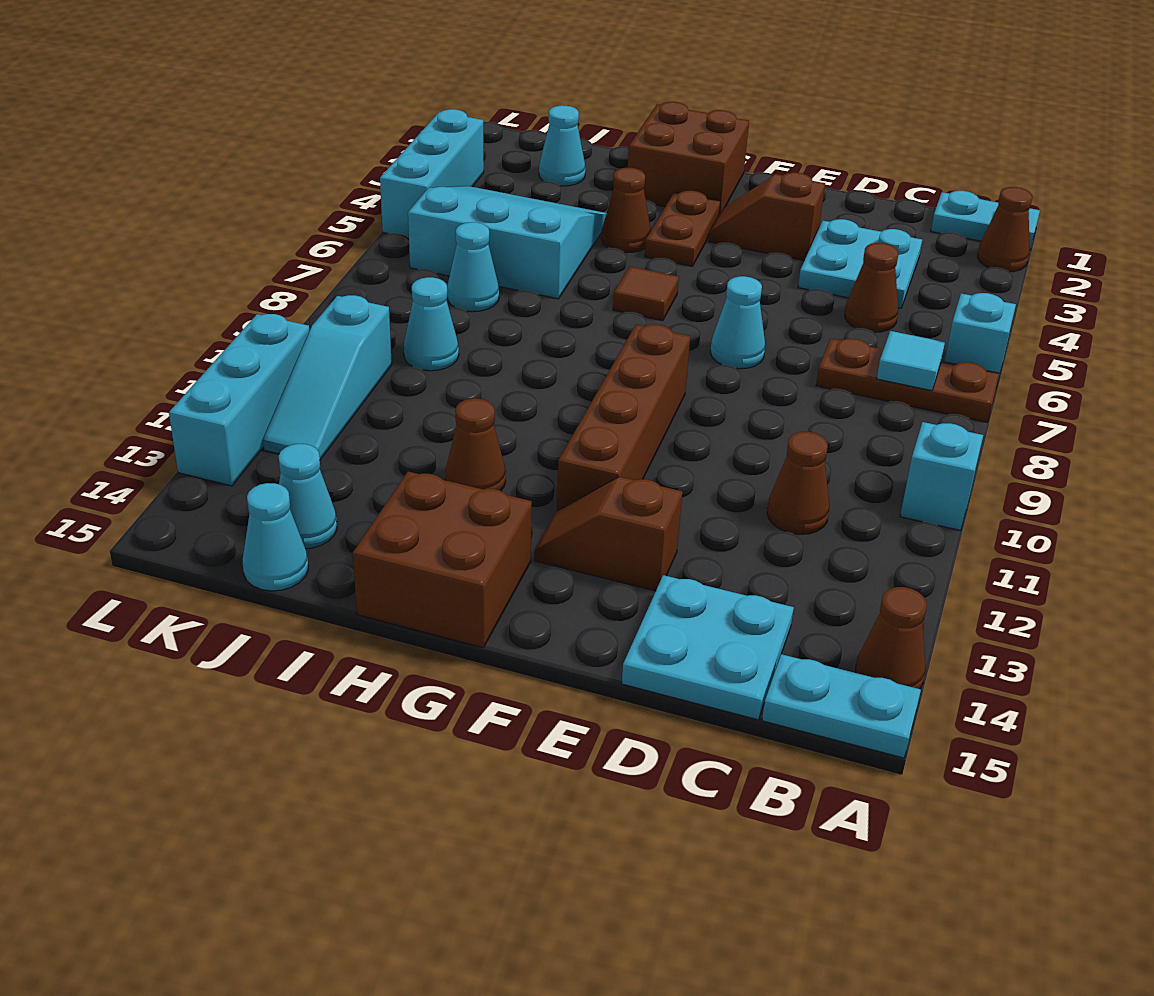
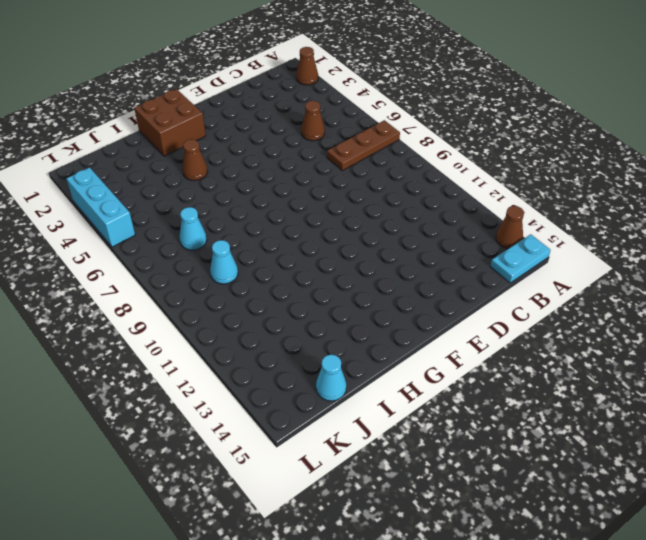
none -> cyan 1x2 plate [931,191,1040,250]
none -> cyan 1x1 brick [944,293,1016,379]
none -> cyan 1x1 brick [900,422,983,531]
none -> cyan 2x2 plate [798,219,922,308]

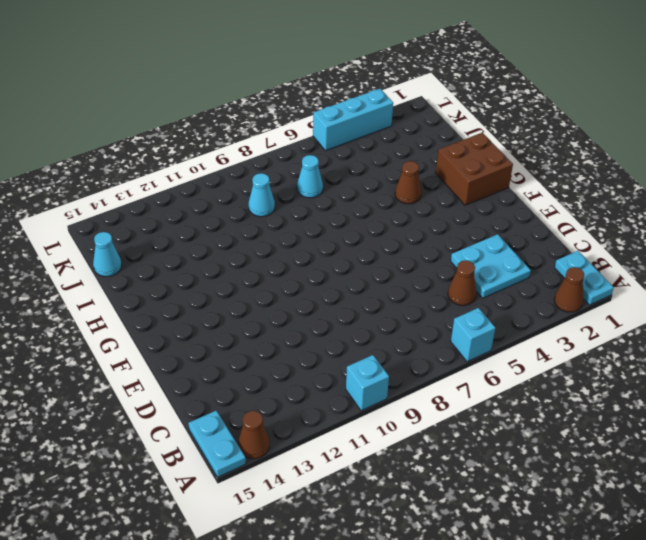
none -> brown 1x3 plate [816,338,1000,422]
none -> brown 1x1 cone [767,432,829,534]
none -> cyan 2x2 plate [622,575,794,720]
none -> brown 1x2 slope [709,172,825,261]

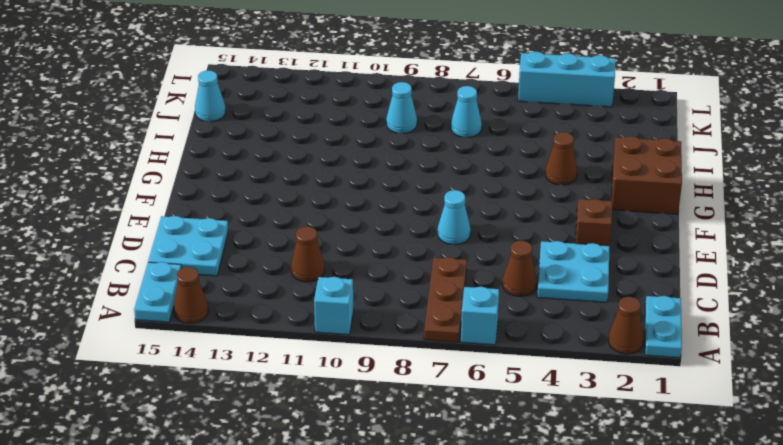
none -> brown 1x2 slope [535,477,682,591]
none -> brown 1x4 brick [557,324,690,511]
none -> brown 1x2 plate [645,191,721,266]
none -> brown 1x1 tile [613,266,679,321]

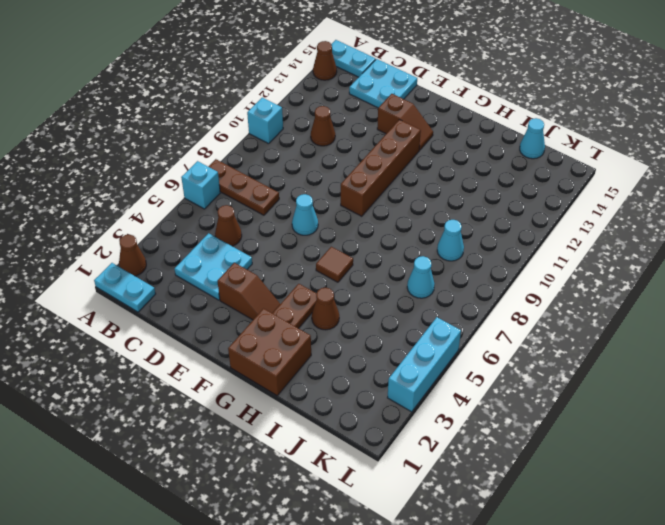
none -> brown 2x2 brick [353,472,532,648]
none -> brown 1x1 cone [446,398,506,491]
none -> cyan 3x3 slope [408,186,606,299]
none -> cyan 1x1 cone [539,105,585,186]

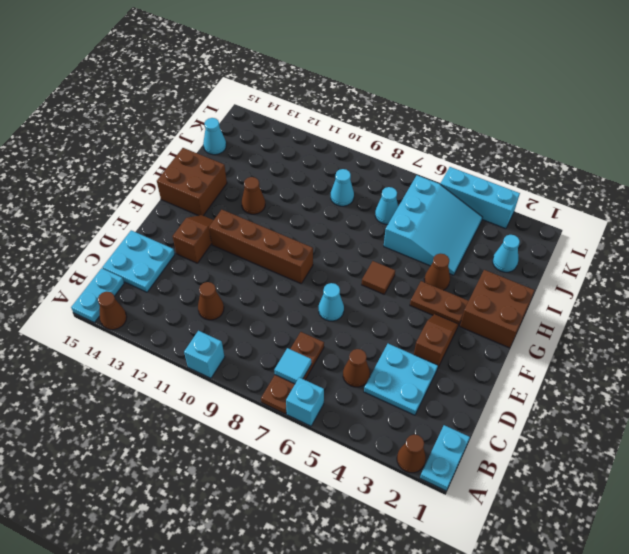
none -> cyan 1x1 cone [279,444,337,549]
none -> cyan 1x3 slope [263,295,392,460]
none -> cyan 1x3 brick [169,314,310,486]

